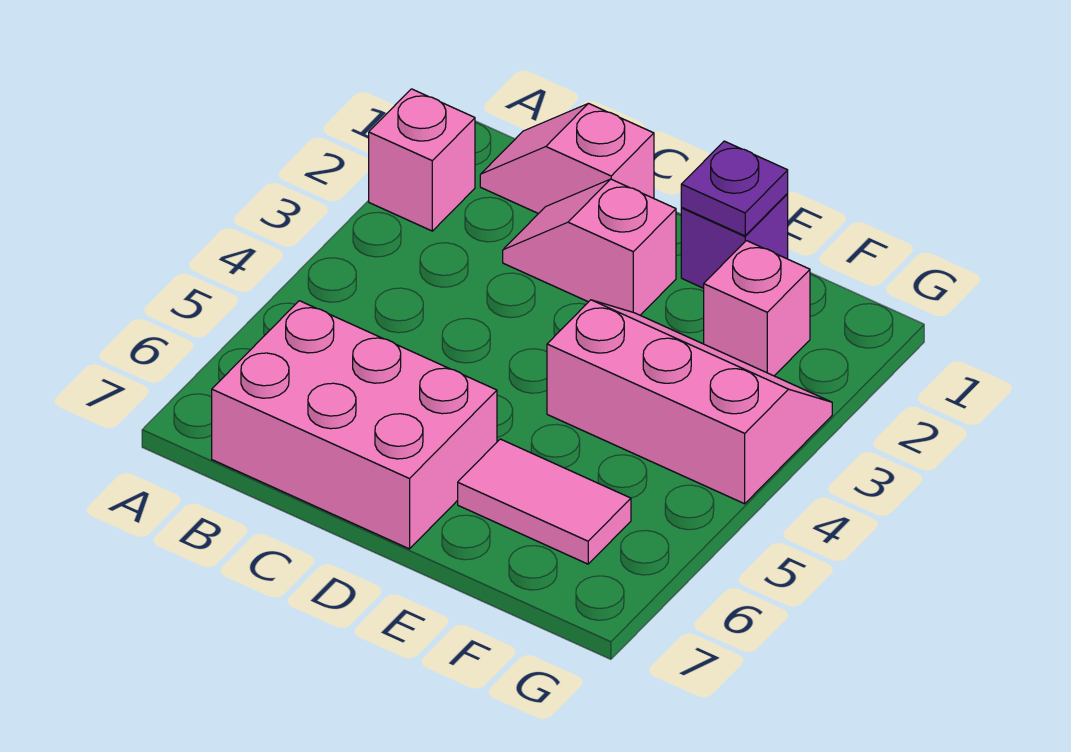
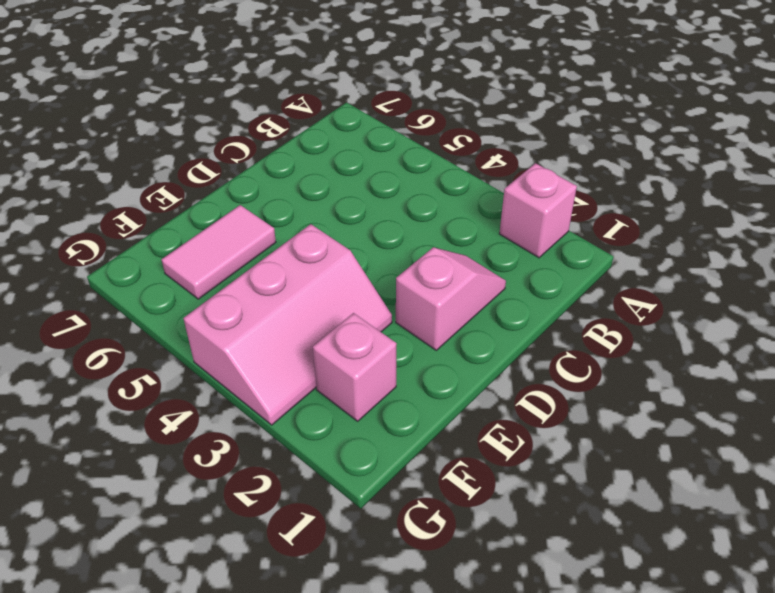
none -> pink 1x2 slope [480,103,654,214]
none -> pink 2x3 brick [212,301,497,549]

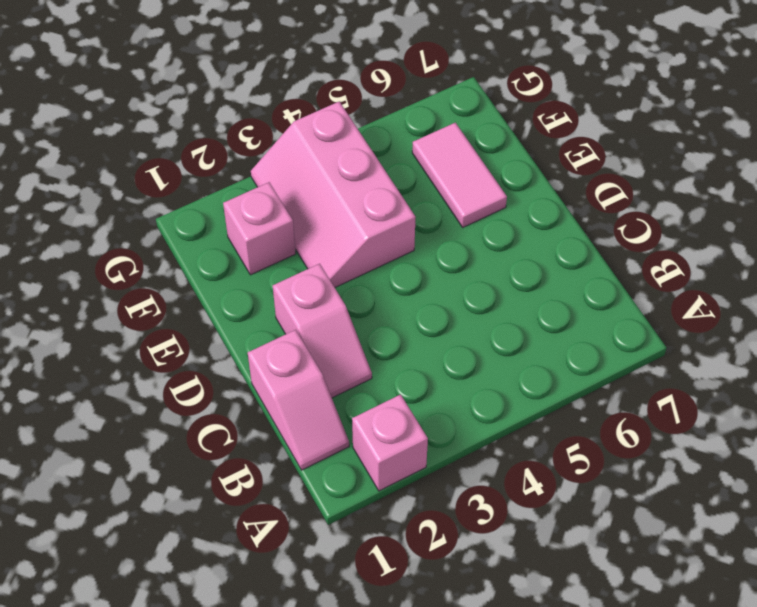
none -> pink 2x3 brick [212,301,497,549]
none -> purple 1x1 brick [681,193,788,288]

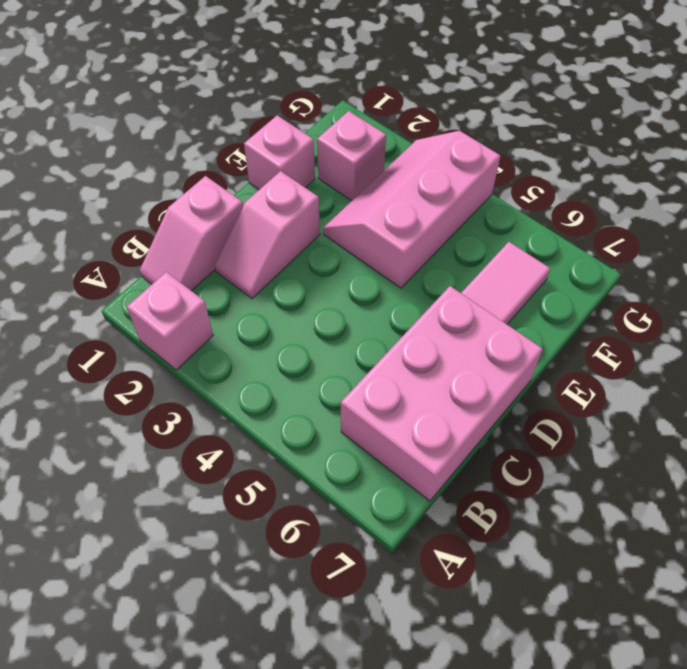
pink 1x1 brick [244,116,315,190] -> purple 1x1 brick [681,193,788,288]
none -> purple 1x1 plate [681,141,788,236]

